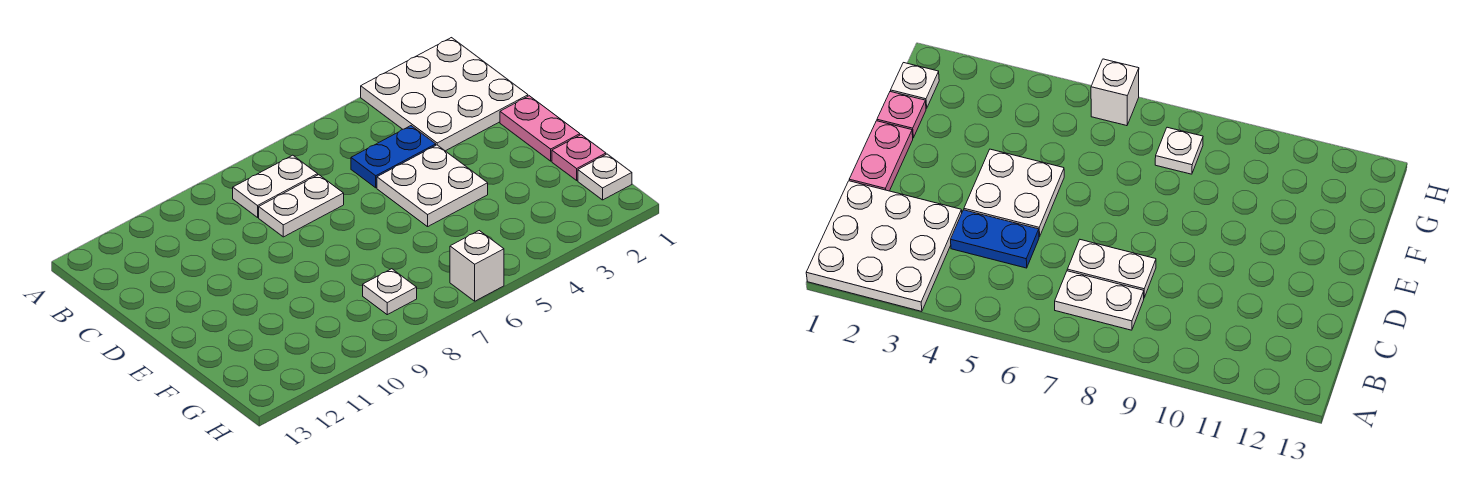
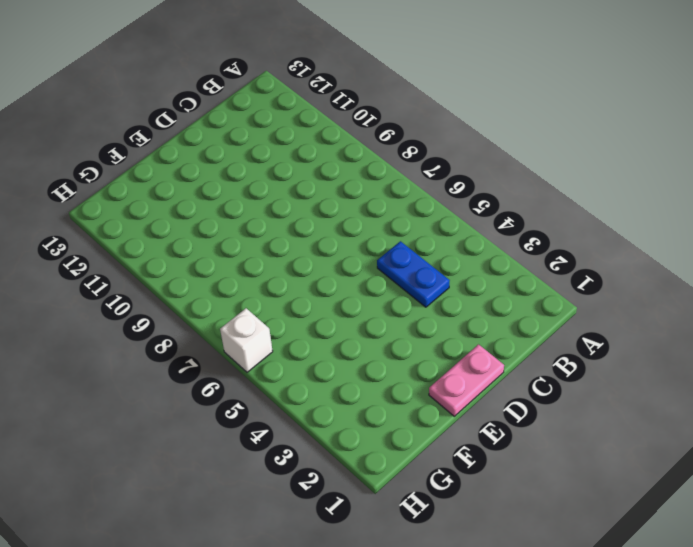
none -> white 3x3 plate [361,38,528,151]
none -> white 1x2 plate [233,155,318,217]

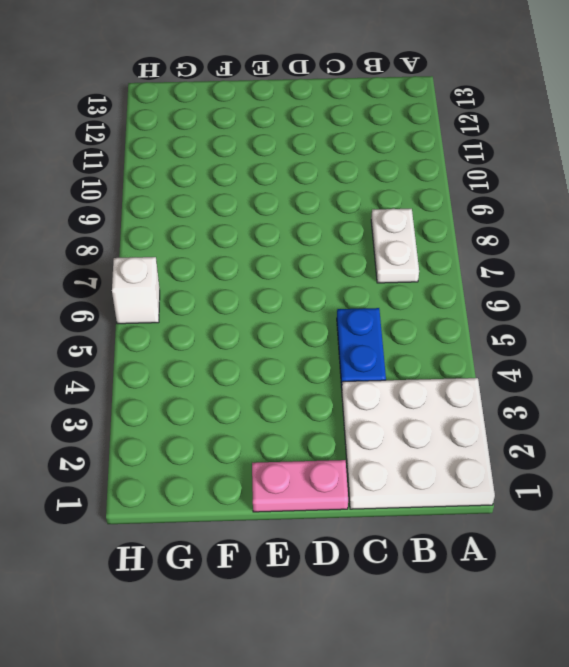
none -> white 1x2 plate [259,175,344,237]
none -> white 2x2 plate [377,145,488,227]

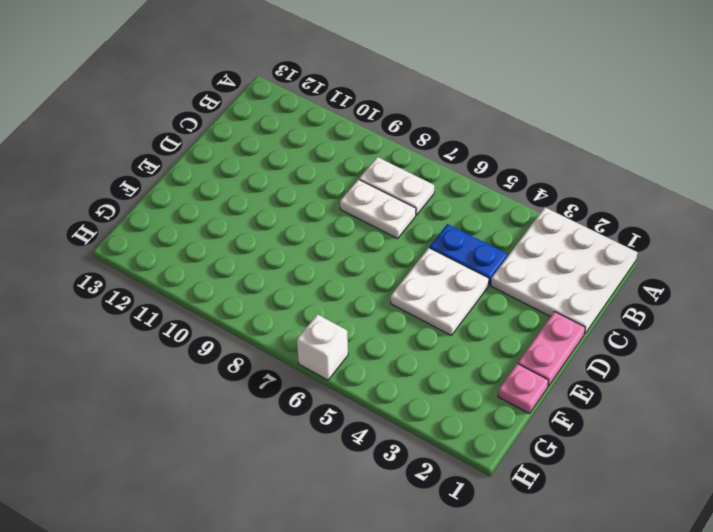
none -> white 1x1 plate [578,154,632,200]
none -> white 1x1 plate [363,269,417,315]

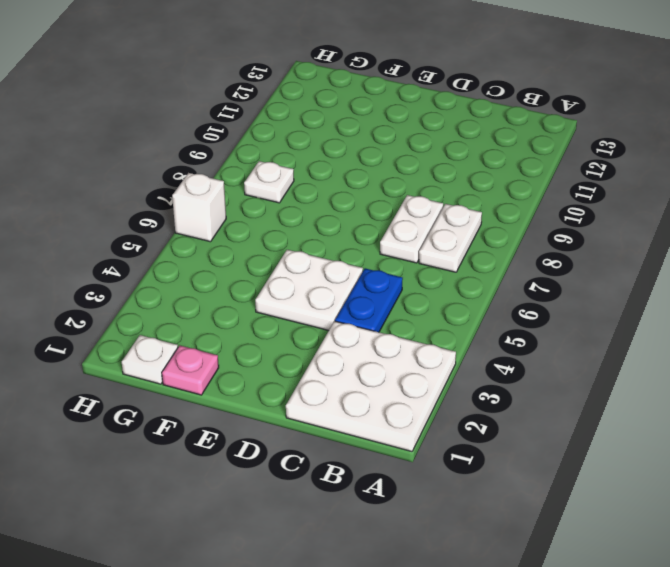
none -> pink 1x2 plate [500,96,580,161]

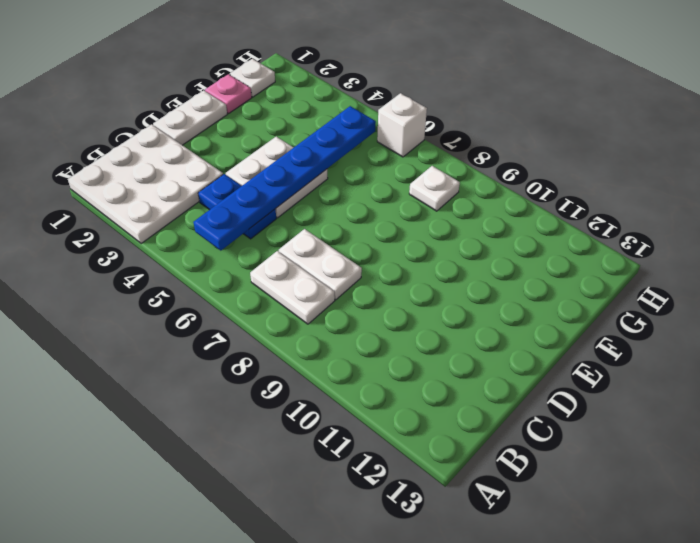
blue 1x6 plate [193,106,376,250] -> none
white 1x2 plate [153,90,227,145] -> pink 1x2 plate [500,96,580,161]

